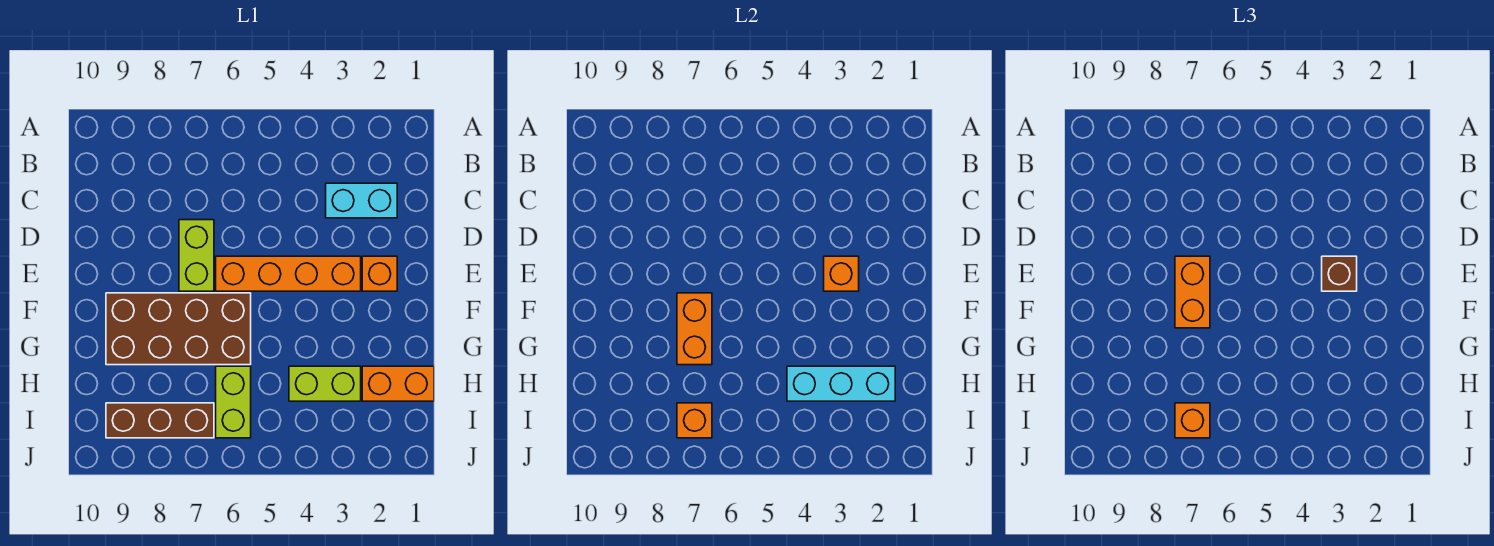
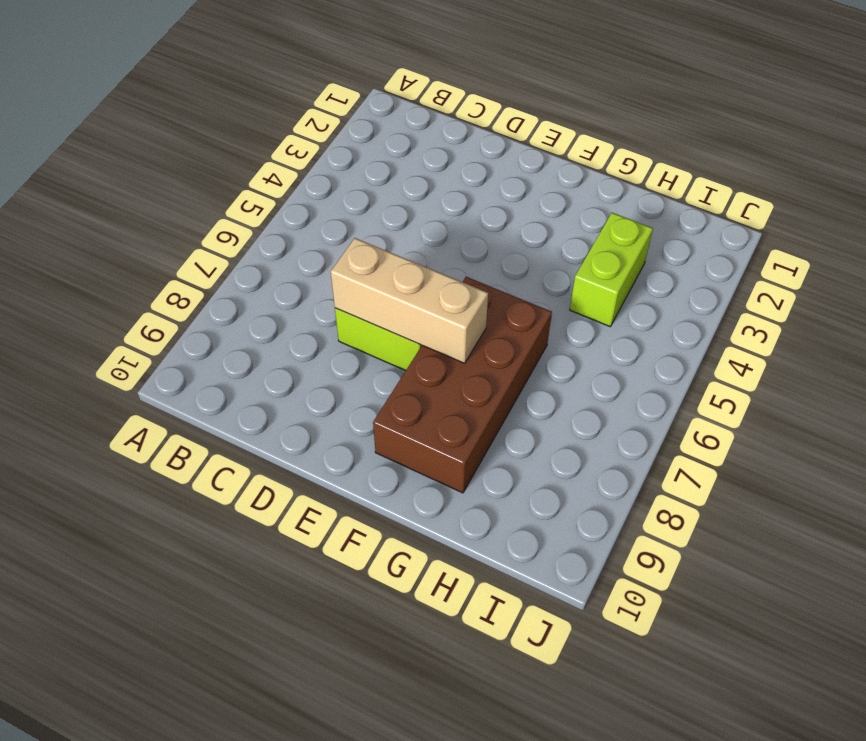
tan 1x3 brick [331,238,488,363] -> orange 1x2 brick [677,293,712,365]
none -> cyan 1x2 brick [326,183,397,218]
none -> orange 1x1 brick [362,256,397,291]
none -> orange 1x4 brick [216,256,361,291]

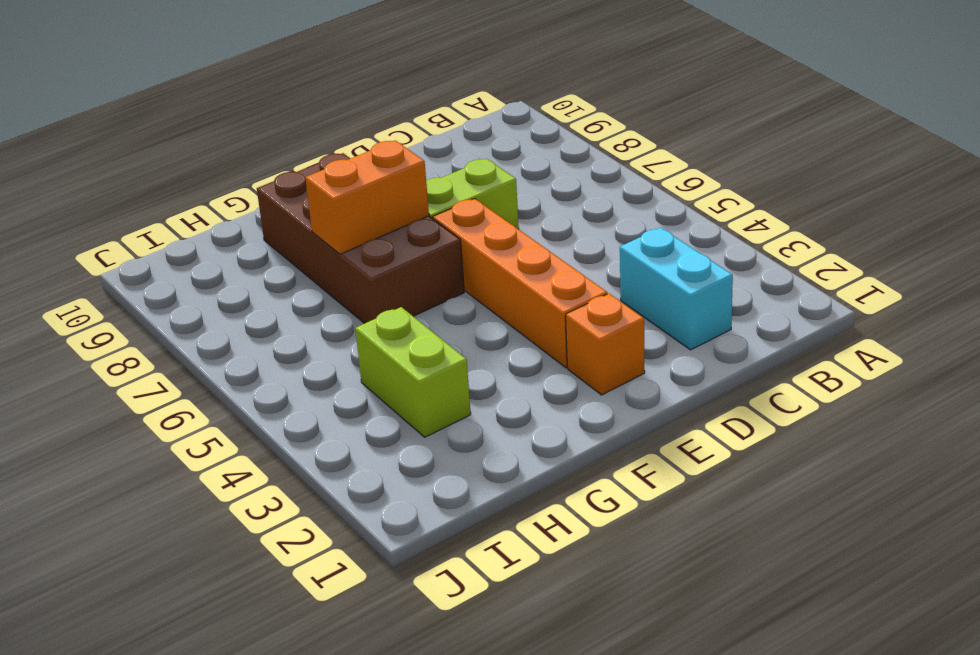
none -> orange 1x2 brick [362,366,434,401]
none -> lime 1x2 brick [216,366,251,438]
none -> brown 1x3 brick [106,403,214,438]

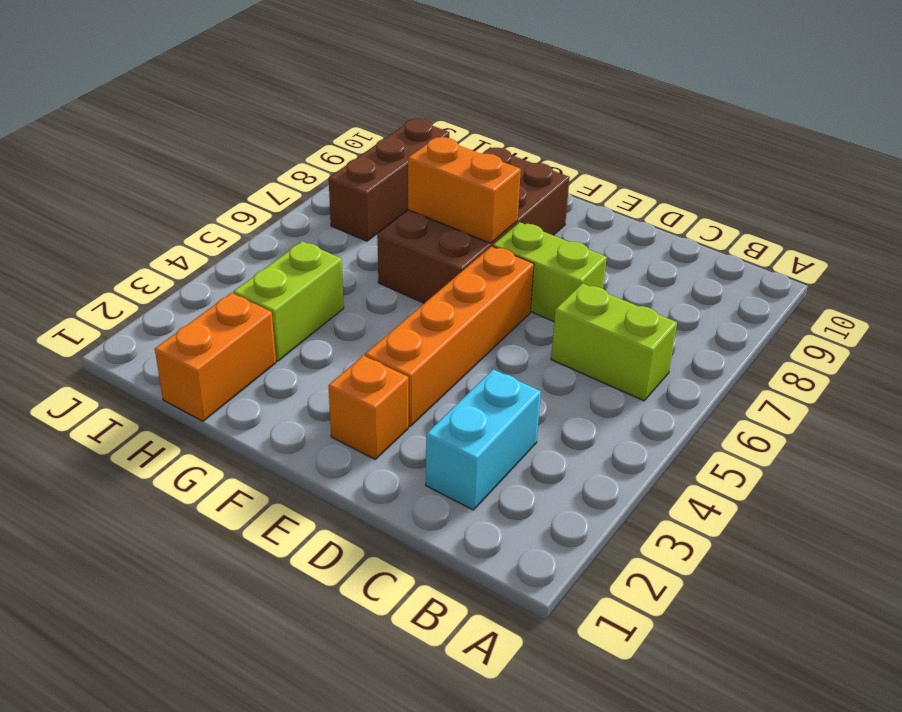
lime 1x2 brick [551,283,677,401] -> lime 1x2 brick moved to [216,366,251,438]
none -> orange 1x1 brick [824,256,859,291]
none -> cyan 1x3 brick [787,366,895,401]
none -> orange 1x1 brick [677,403,712,438]

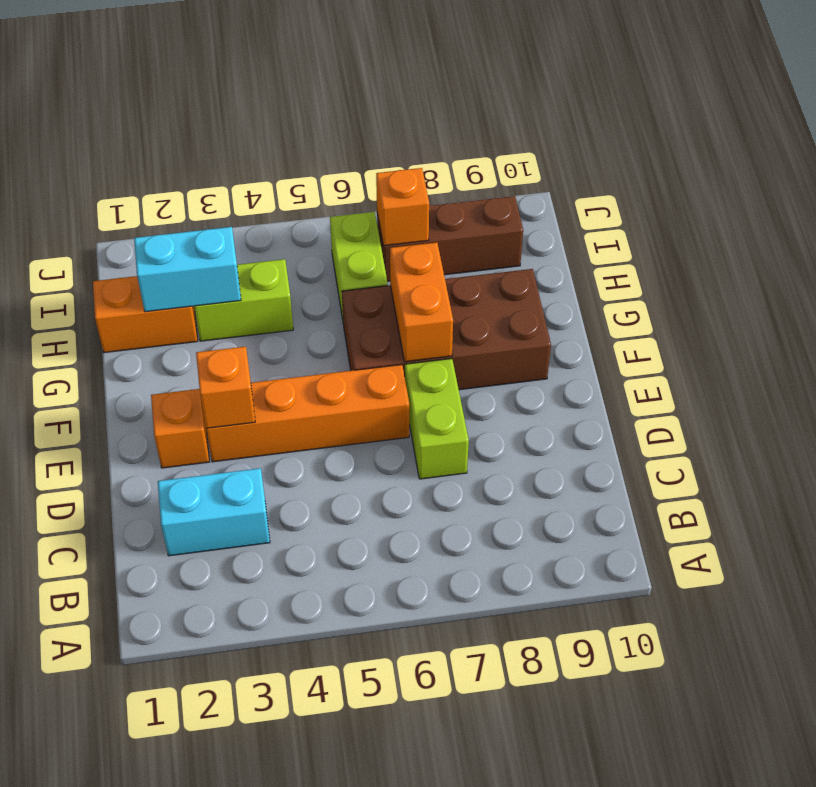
cyan 1x2 brick [134,227,241,312] -> cyan 1x3 brick [787,366,895,401]
none -> brown 1x1 brick [1322,256,1357,291]
none -> orange 1x2 brick [1175,256,1210,328]
none -> orange 1x1 brick [1175,403,1210,438]

